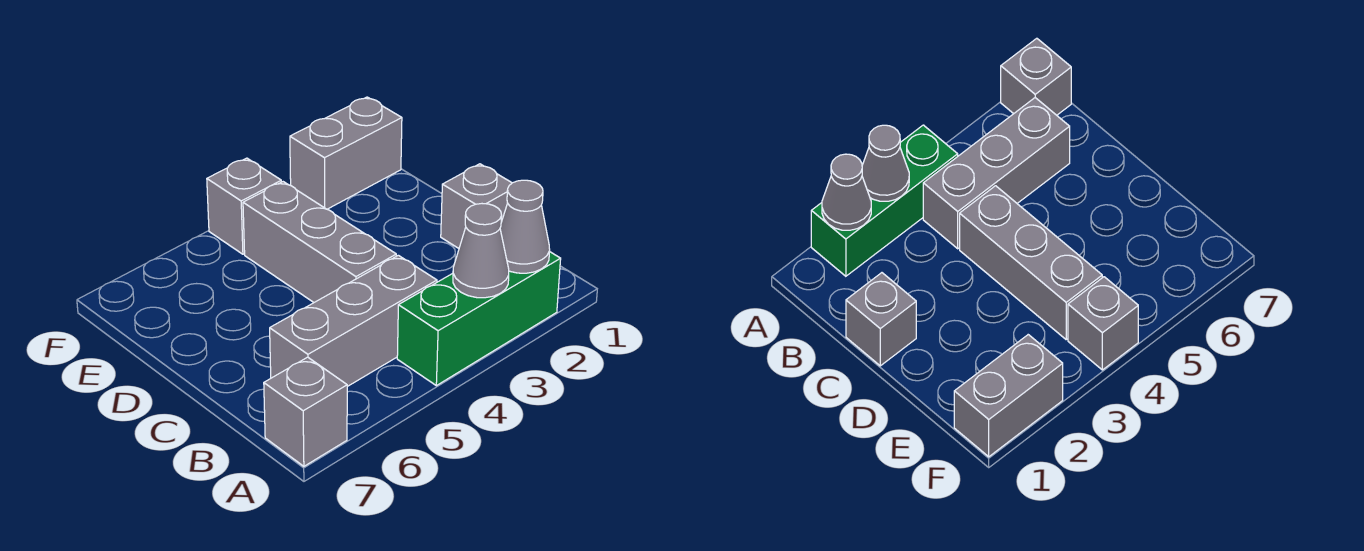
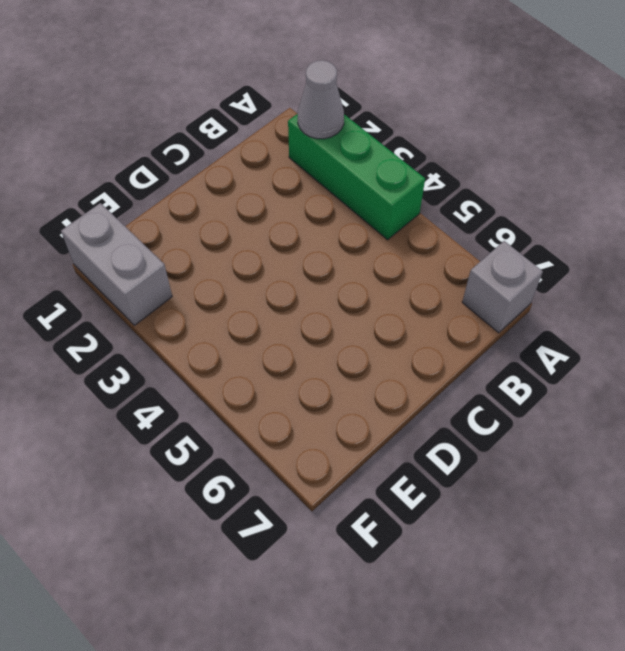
none -> grey 1x3 brick [270,255,437,387]
none -> grey 1x1 brick [441,164,512,248]

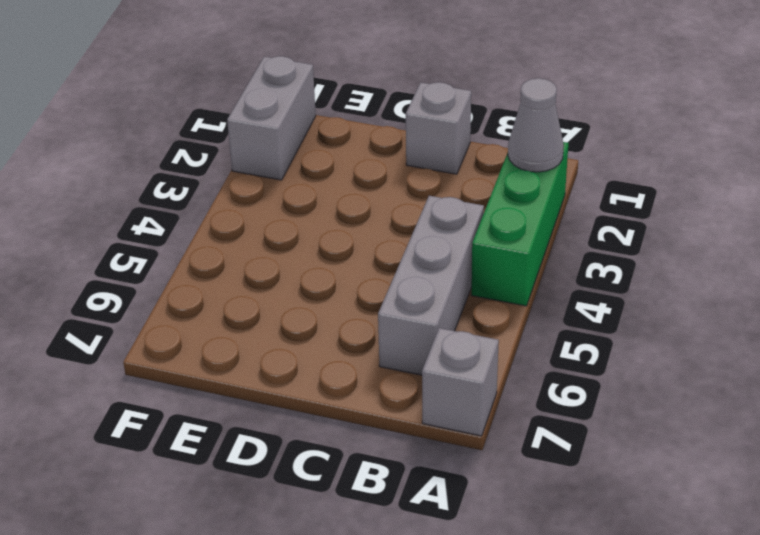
none -> grey 1x3 brick [243,182,396,302]
none -> grey 1x1 brick [207,158,281,254]

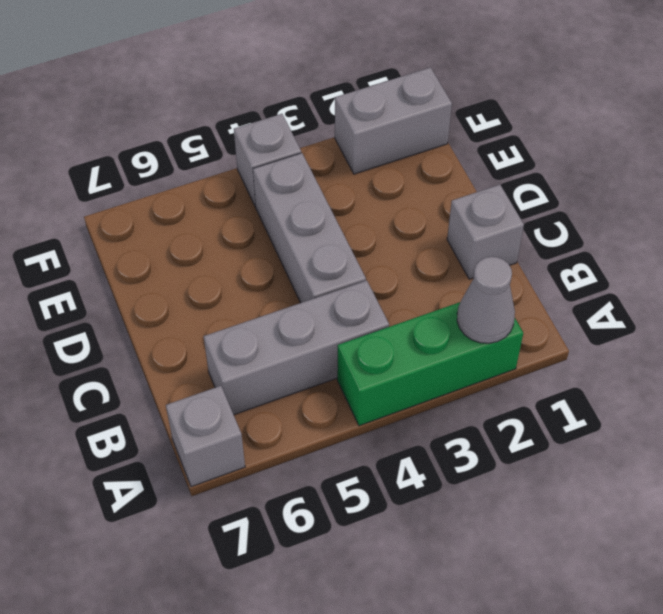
none -> grey 1x1 cone [453,204,509,298]

